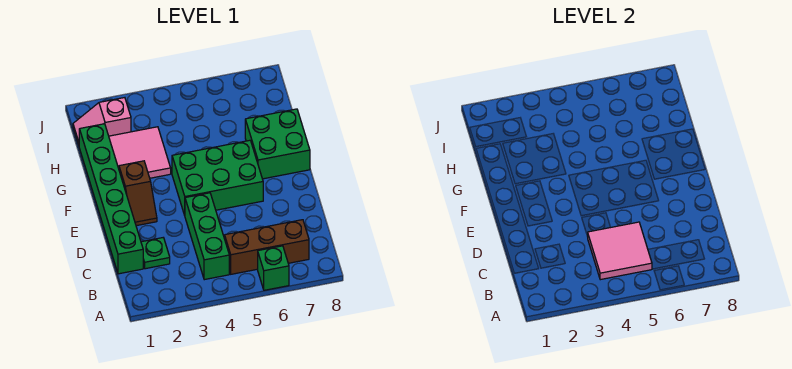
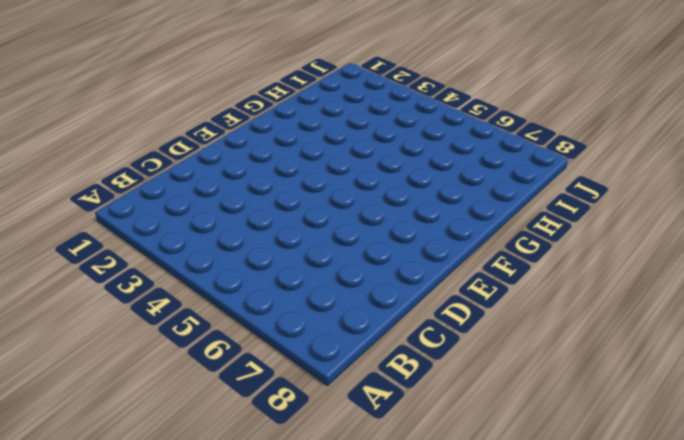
none -> green 1x1 brick [258,246,289,290]
none -> green 1x3 brick [185,193,229,280]

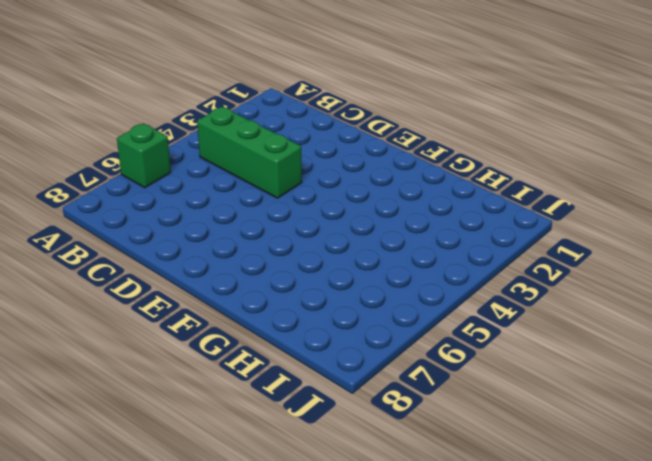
none -> brown 1x3 brick [225,220,309,274]
none -> green 1x6 brick [79,124,143,274]

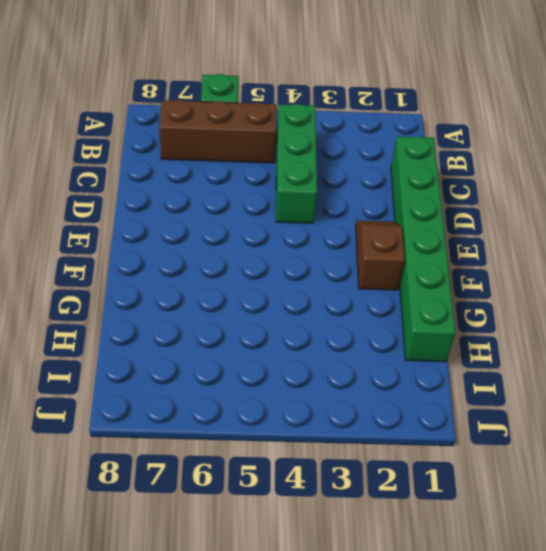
none -> green 1x1 plate [141,238,170,269]
none -> green 2x3 brick [172,140,263,215]

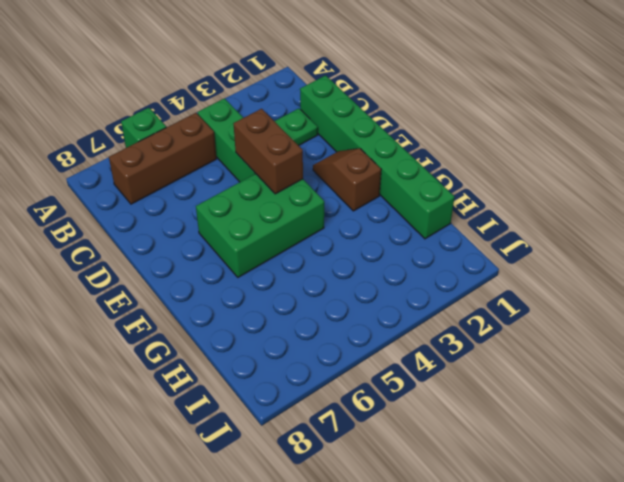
brown 1x2 brick [233,109,303,194] -> none
none -> green 2x2 brick [245,109,310,179]
none -> pink 2x2 tile [109,127,171,178]

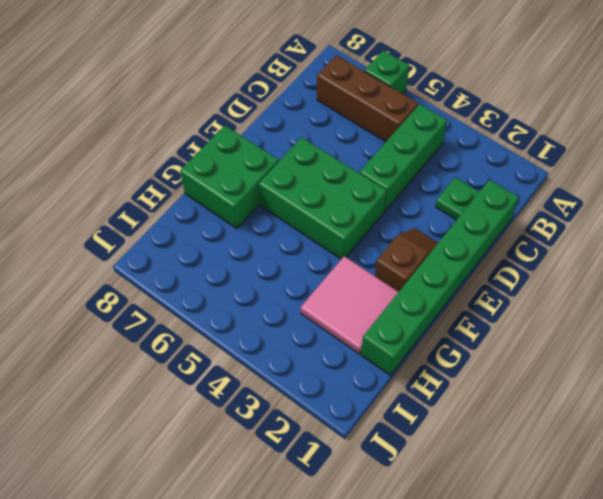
none -> pink 1x2 slope [73,98,131,145]
none -> pink 2x2 tile [587,222,652,280]

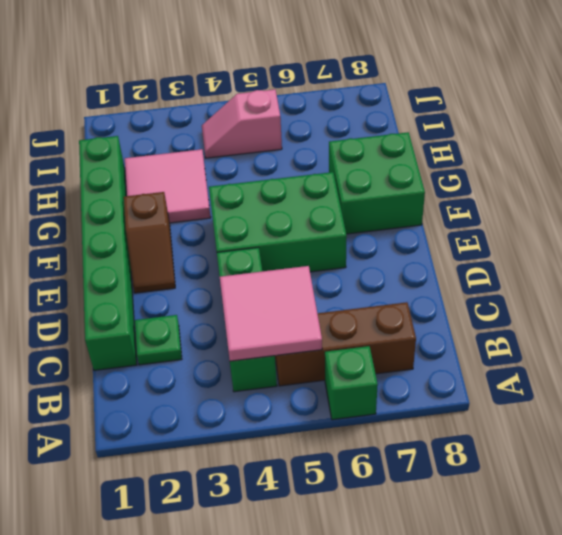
pink 1x2 slope [202,89,282,158] -> pink 1x2 slope moved to [73,98,131,145]

